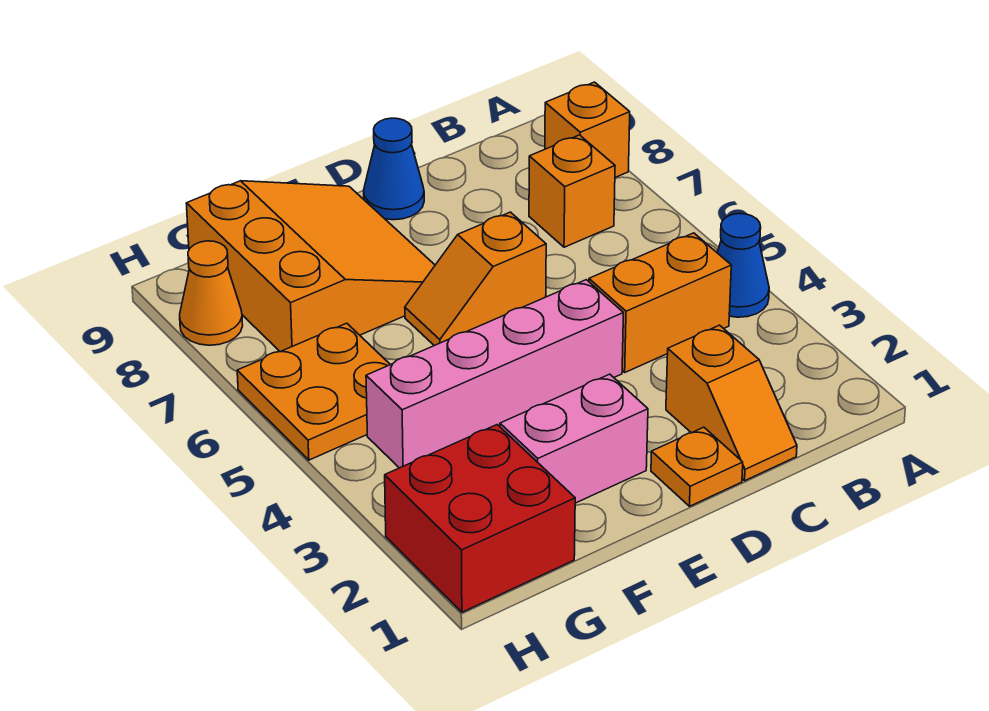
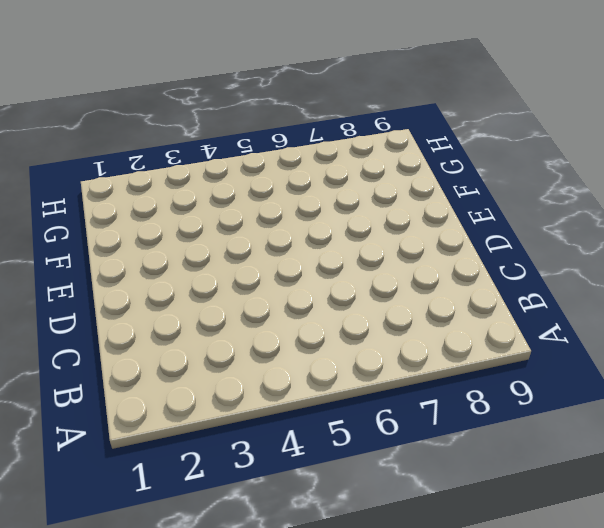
none -> blue 1x1 cone [717,214,769,317]
none -> orange 1x1 brick [545,82,630,177]
none -> orange 1x2 brick [589,233,731,372]

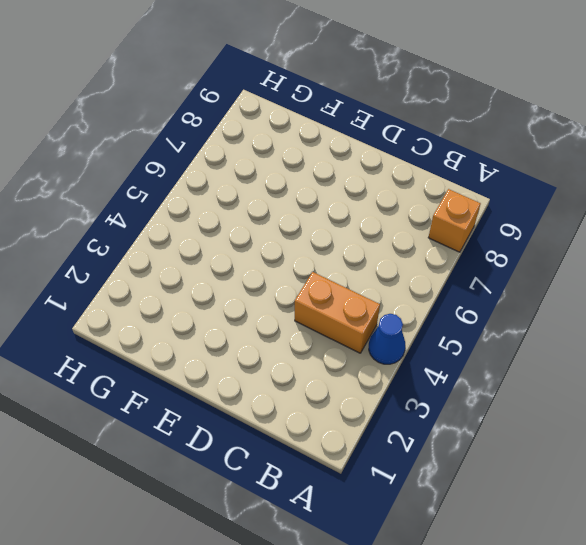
none -> orange 1x1 brick [529,135,615,247]
none -> orange 1x2 slope [666,325,797,481]
none -> orange 1x1 plate [651,427,743,506]

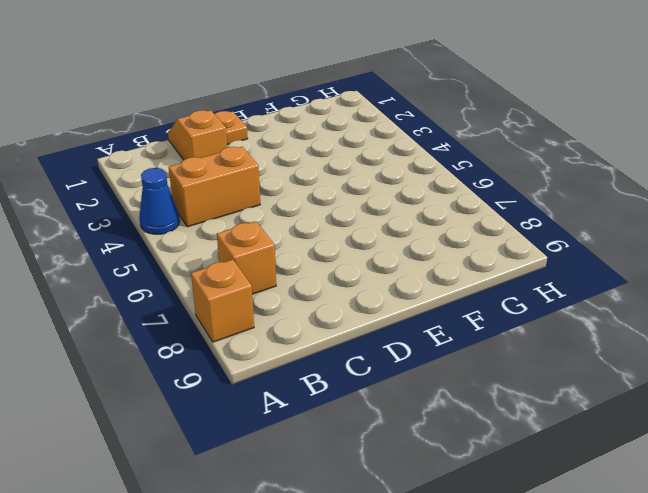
none -> pink 1x4 brick [366,280,623,468]
none -> orange 1x2 slope [405,212,546,346]
none -> blue 1x1 cone [364,118,424,220]

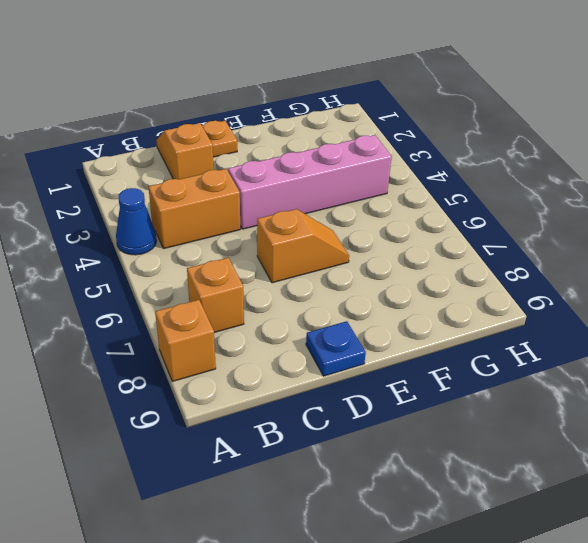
blue 1x1 plate [306,321,366,376] -> blue 1x1 cone [364,118,424,220]
none -> pink 1x2 brick [500,374,648,503]
none -> orange 3x3 slope [186,181,435,352]
none -> red 2x2 brick [385,425,575,612]

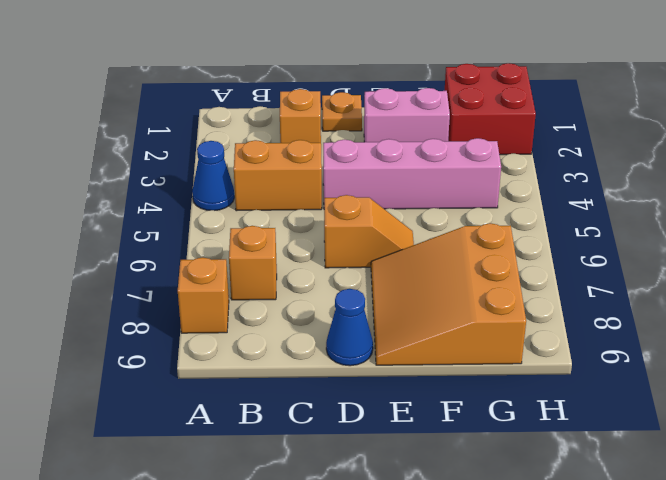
none -> orange 2x2 plate [237,323,390,460]
none -> orange 1x1 cone [180,241,243,345]

